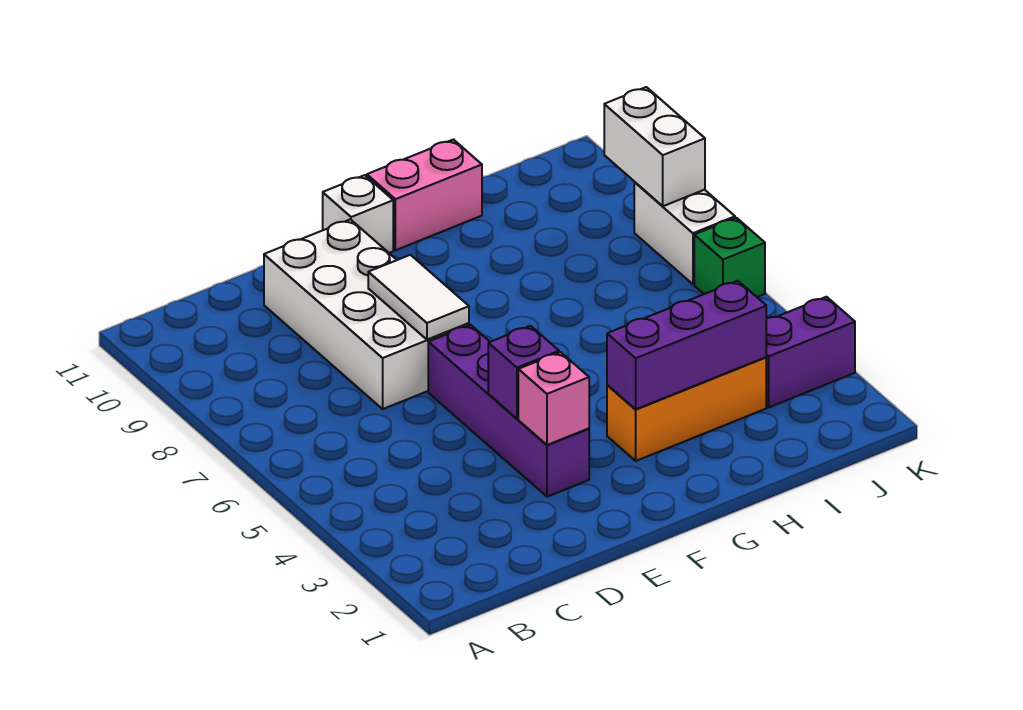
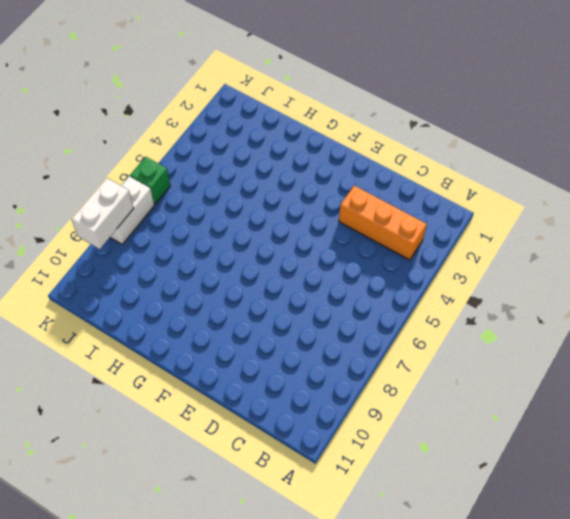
orange 1x3 brick [339,186,427,260] -> orange 1x3 brick moved to [607,357,766,461]
none -> white 2x4 brick [264,219,469,409]
none -> purple 1x4 brick [428,325,589,497]
none -> white 1x1 brick [323,175,393,253]

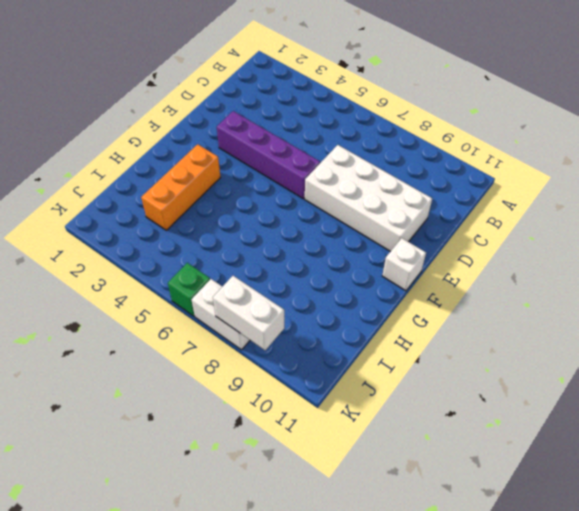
none -> pink 1x2 brick [367,140,482,250]
none -> purple 1x2 brick [766,297,855,407]
none -> pink 1x1 brick [518,352,589,445]

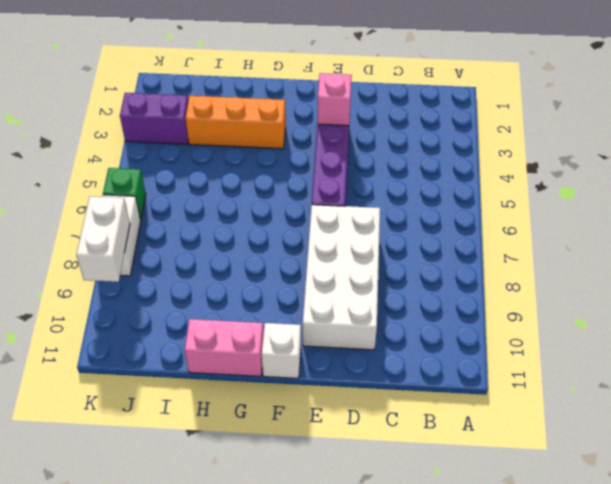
none -> purple 1x1 brick [488,326,559,419]
none -> white 1x2 tile [368,255,469,340]
none -> purple 1x3 brick [607,281,766,409]

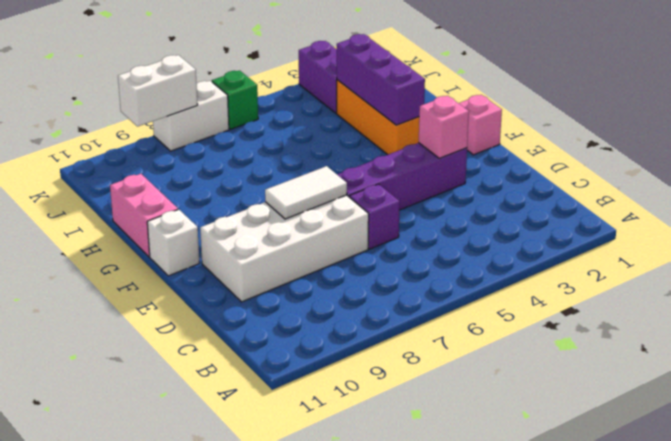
purple 1x1 brick [349,184,400,249] -> purple 1x1 brick moved to [488,326,559,419]
pink 1x1 brick [459,95,502,155] -> none

